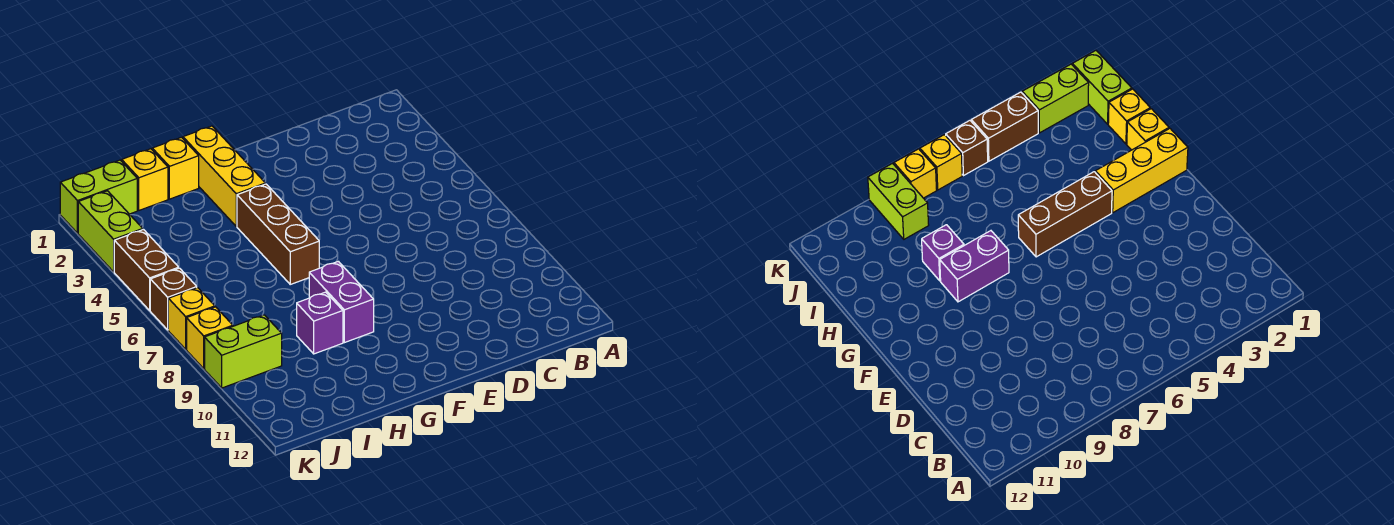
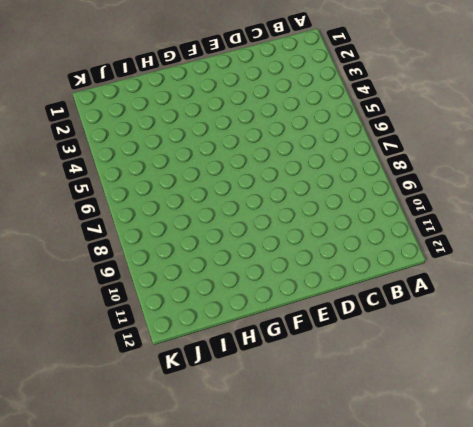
none -> yellow 1x3 brick [183,126,265,226]
none -> brown 1x3 brick [237,184,319,284]
none -> purple 1x2 brick [309,261,374,343]

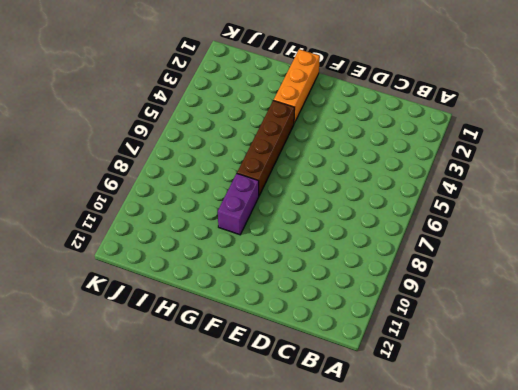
orange 1x3 brick [274,49,320,123] -> yellow 1x3 brick [183,126,265,226]
brown 1x4 brick [237,100,295,196] -> brown 1x3 brick [237,184,319,284]
none -> yellow 1x1 brick [152,137,199,199]
none -> purple 1x1 brick [297,292,343,354]
none -> yellow 1x1 brick [122,149,168,210]

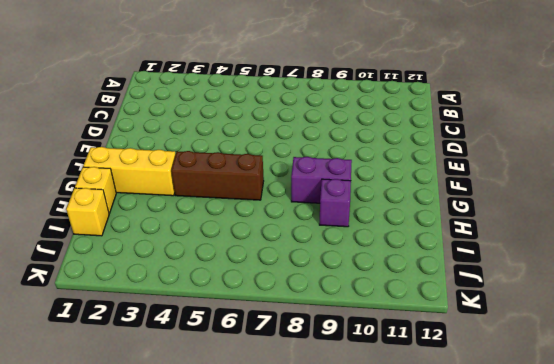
none -> lime 1x2 brick [60,160,137,233]
none -> lime 1x2 brick [205,315,282,388]
none -> lime 1x2 brick [78,191,143,272]

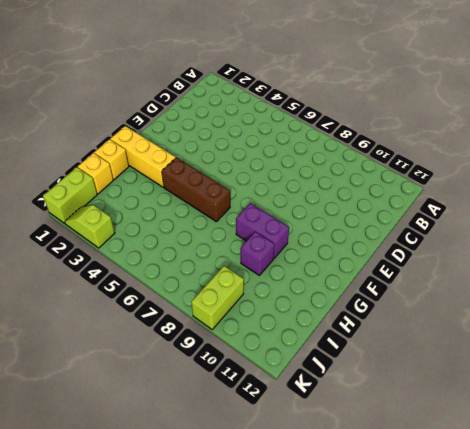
lime 1x2 slope [65,205,115,248] -> lime 1x2 brick [78,191,143,272]
none -> brown 1x2 brick [114,230,179,310]
none -> brown 1x1 brick [150,268,197,330]
none -> yellow 1x1 brick [168,288,215,349]

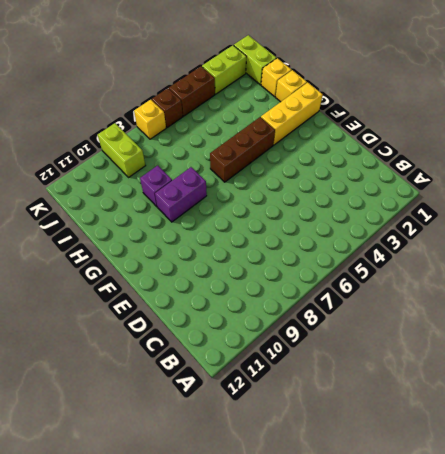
none -> yellow 1x1 brick [187,307,233,369]

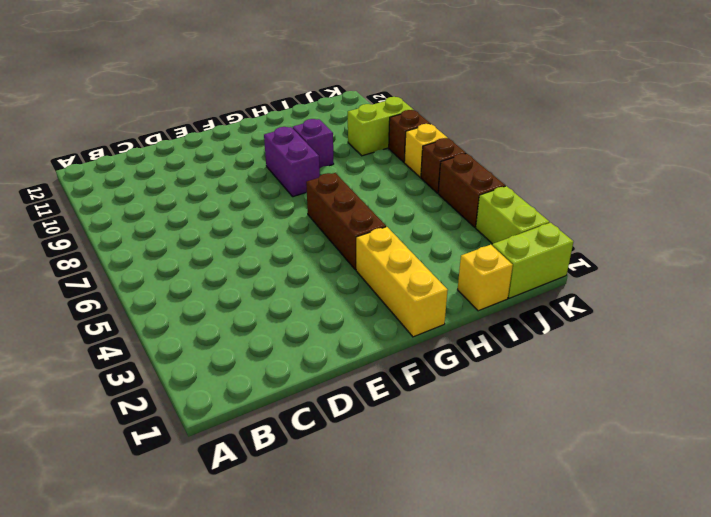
brown 1x1 brick [389,110,430,162] -> yellow 1x1 brick [187,307,233,369]
none -> yellow 1x1 brick [152,137,199,199]

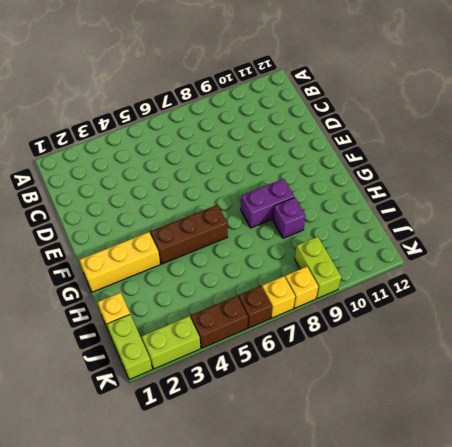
none -> yellow 1x1 brick [152,137,199,199]

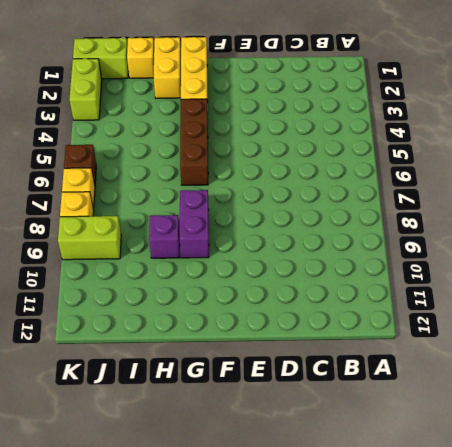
yellow 1x2 brick [154,37,181,98] -> yellow 1x1 brick [152,137,199,199]
none -> brown 1x2 brick [114,230,179,310]

